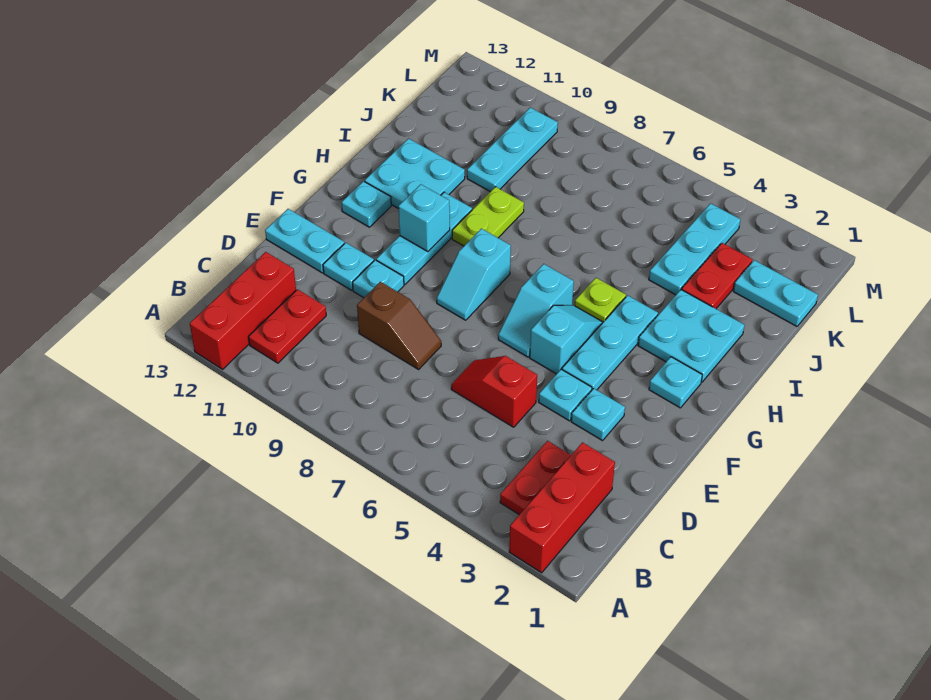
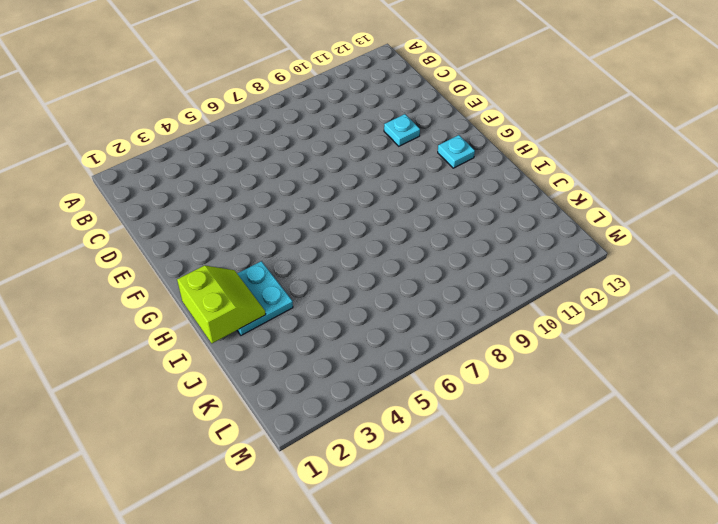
lime 2x2 slope [177,265,266,343] -> none
none -> red 1x3 brick [509,442,615,573]
none -> red 1x3 brick [190,252,296,369]
none -> red 1x2 plate [500,441,571,515]

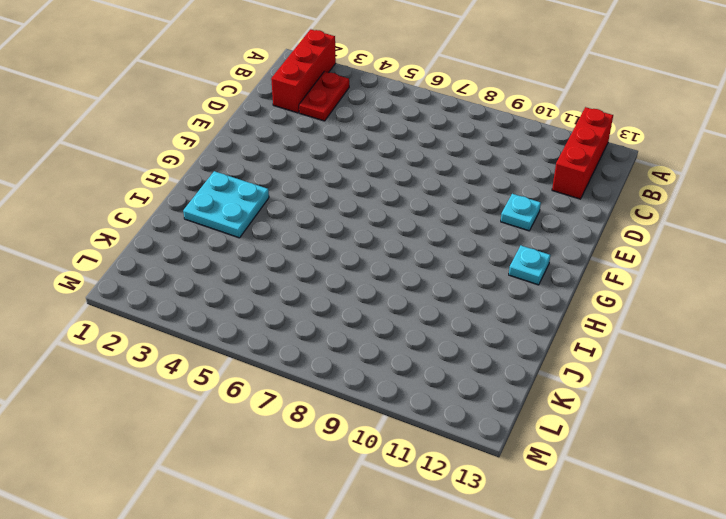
none -> red 1x2 plate [249,289,326,363]
none -> red 1x2 slope [451,356,537,427]
none -> brown 1x2 slope [357,282,441,369]

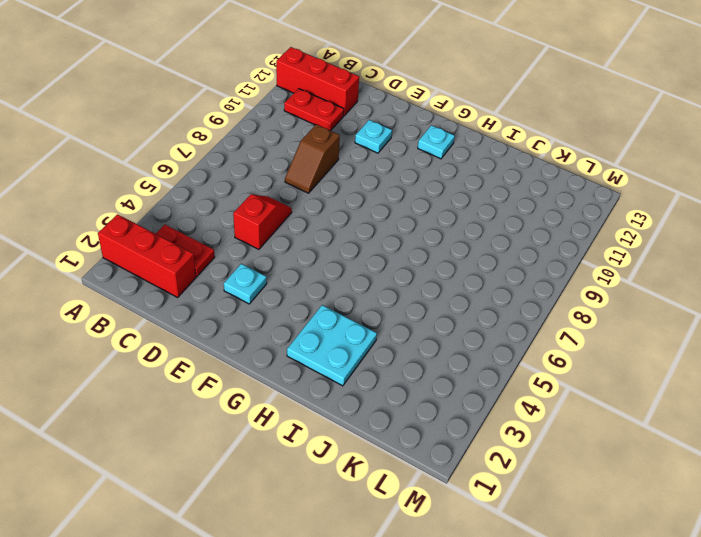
none -> cyan 1x1 plate [539,369,592,421]
none -> cyan 1x1 plate [353,260,404,298]
none -> cyan 1x2 plate [265,209,344,273]

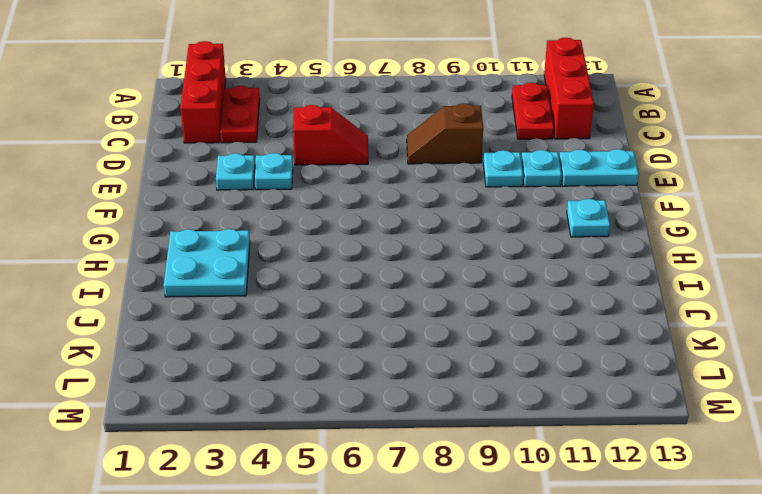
none -> cyan 1x3 plate [562,295,658,390]
none -> cyan 1x2 slope [530,305,603,374]
none -> cyan 1x2 slope [498,264,574,357]

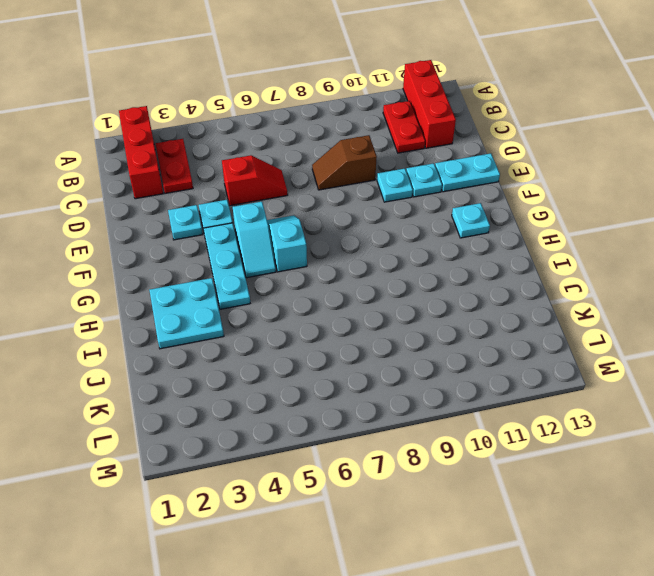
none -> cyan 1x2 slope [437,229,511,320]
none -> cyan 1x3 plate [376,192,472,284]
none -> cyan 1x1 plate [649,357,702,408]

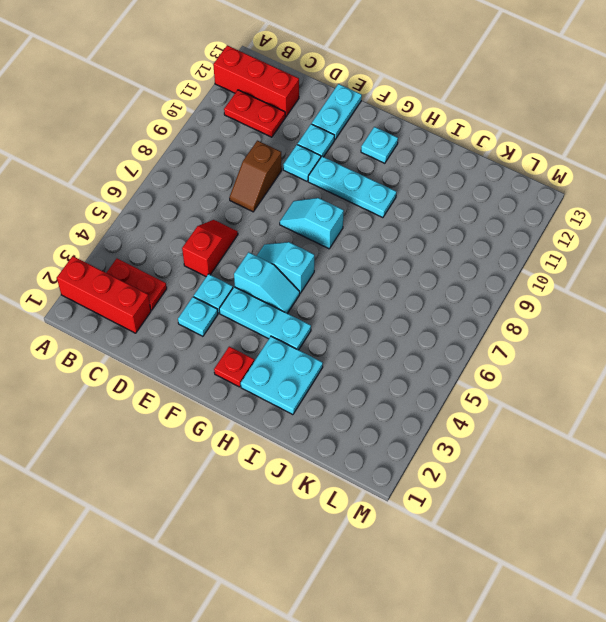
red 1x1 plate [214,347,254,387] -> cyan 1x1 plate [649,357,702,408]
none -> lime 1x1 plate [575,278,626,322]
none -> lime 1x2 plate [452,187,524,246]
none -> cyan 2x2 plate [365,139,465,209]

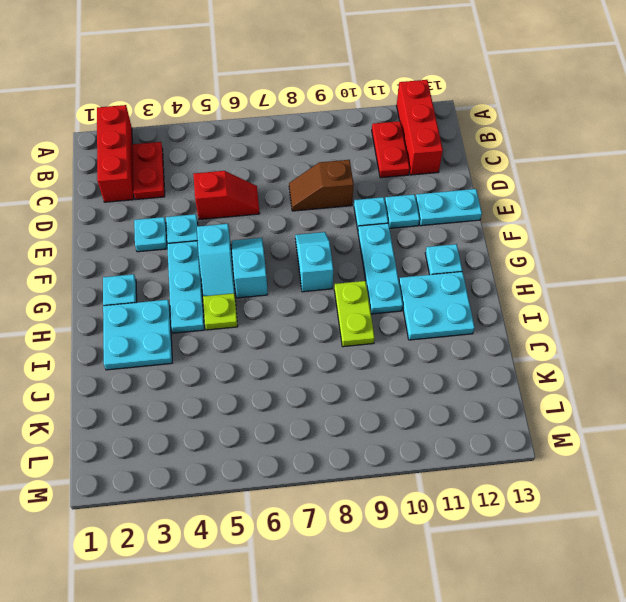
none -> red 1x2 plate [682,243,752,309]
none -> cyan 1x3 plate [649,203,740,295]
none -> cyan 1x3 plate [467,108,558,192]

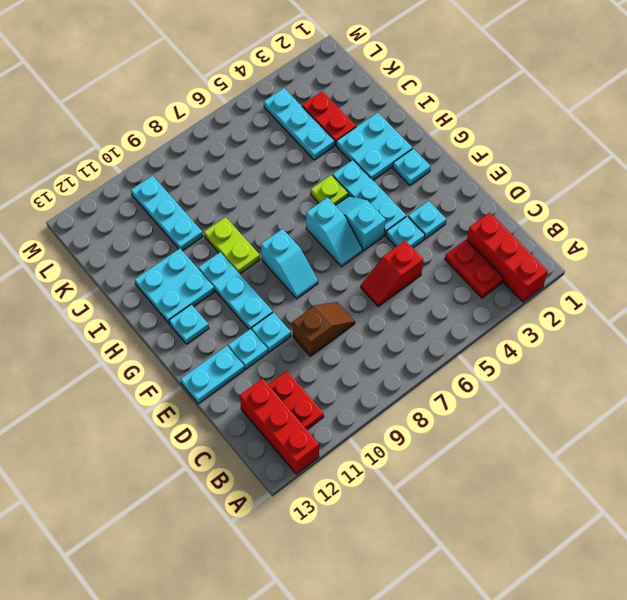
none -> cyan 1x2 plate [733,260,818,326]
none -> cyan 1x1 brick [398,184,450,252]

